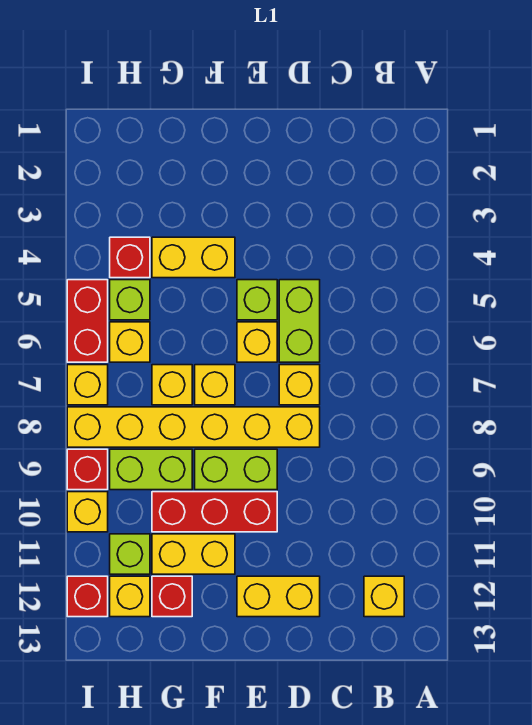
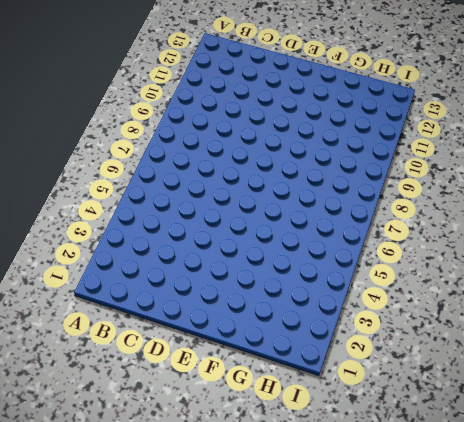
none -> yellow 1x1 brick [364,576,404,617]
none -> lime 1x2 brick [279,280,320,362]
none -> yellow 1x1 brick [279,365,320,405]

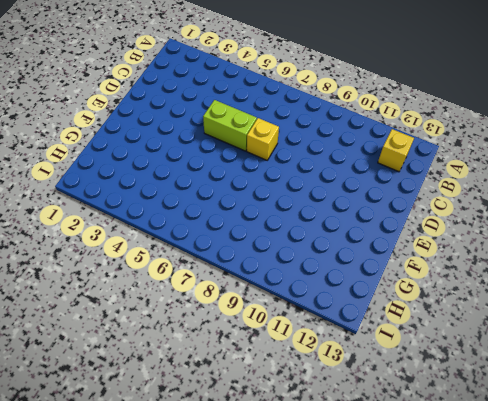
none -> yellow 1x6 brick [67,407,320,447]
none -> yellow 1x2 brick [237,576,320,617]
none -> lime 1x1 brick [237,280,277,320]

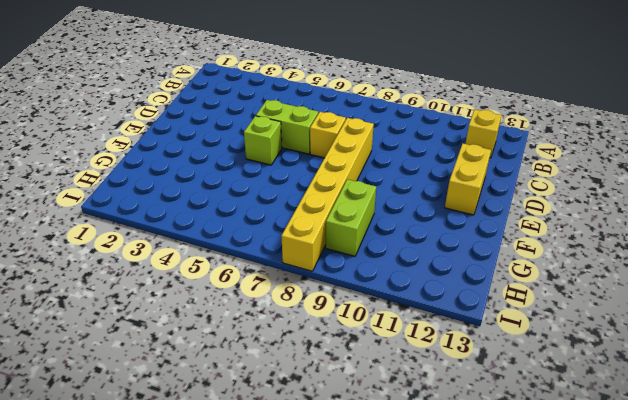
none -> yellow 1x1 brick [237,322,277,362]
none -> lime 1x2 brick [195,449,277,490]
none -> red 1x3 brick [152,492,277,532]

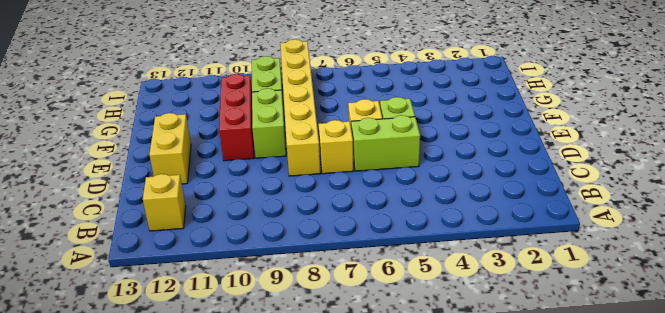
none -> yellow 1x2 brick [152,237,235,278]
none -> yellow 1x1 brick [195,365,235,405]
none -> yellow 1x2 brick [152,534,235,574]

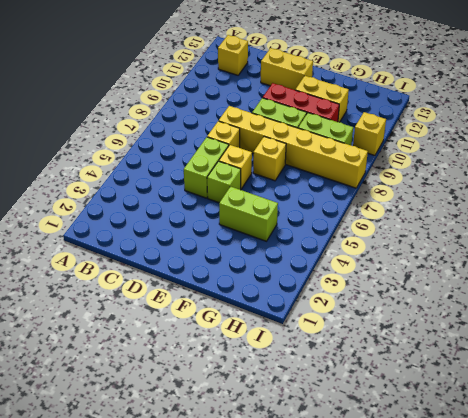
lime 1x2 brick [219,187,278,241] -> yellow 1x2 brick [152,237,235,278]
none -> yellow 1x1 brick [152,365,192,405]
none -> red 1x1 brick [152,576,192,617]
none -> red 1x1 brick [110,237,150,278]

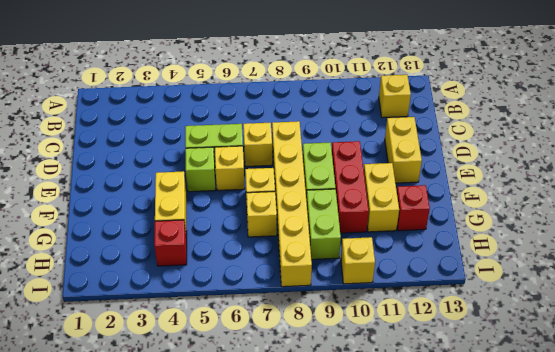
none -> lime 1x1 brick [110,280,150,320]
none -> yellow 1x1 brick [110,322,150,362]
none -> lime 1x1 brick [110,534,150,574]

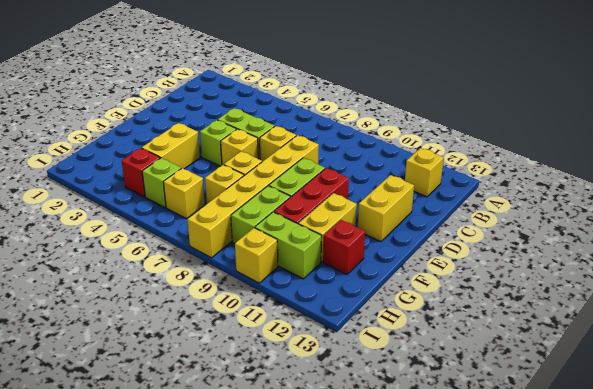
lime 1x2 brick [255,212,322,279] -> lime 1x1 brick [110,534,150,574]
none -> yellow 1x1 brick [110,576,150,617]
none -> red 1x2 brick [67,280,108,362]
none -> yellow 1x1 brick [67,365,108,405]

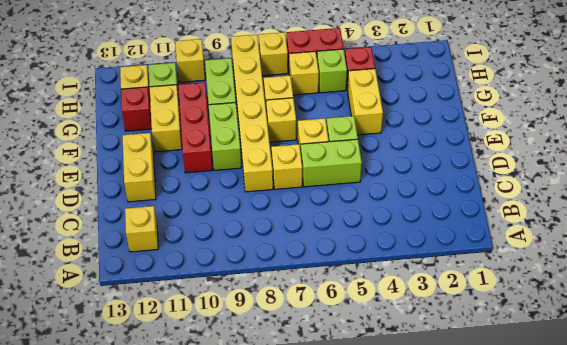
none -> red 1x1 brick [67,449,108,490]
none -> red 1x1 brick [67,576,108,617]

